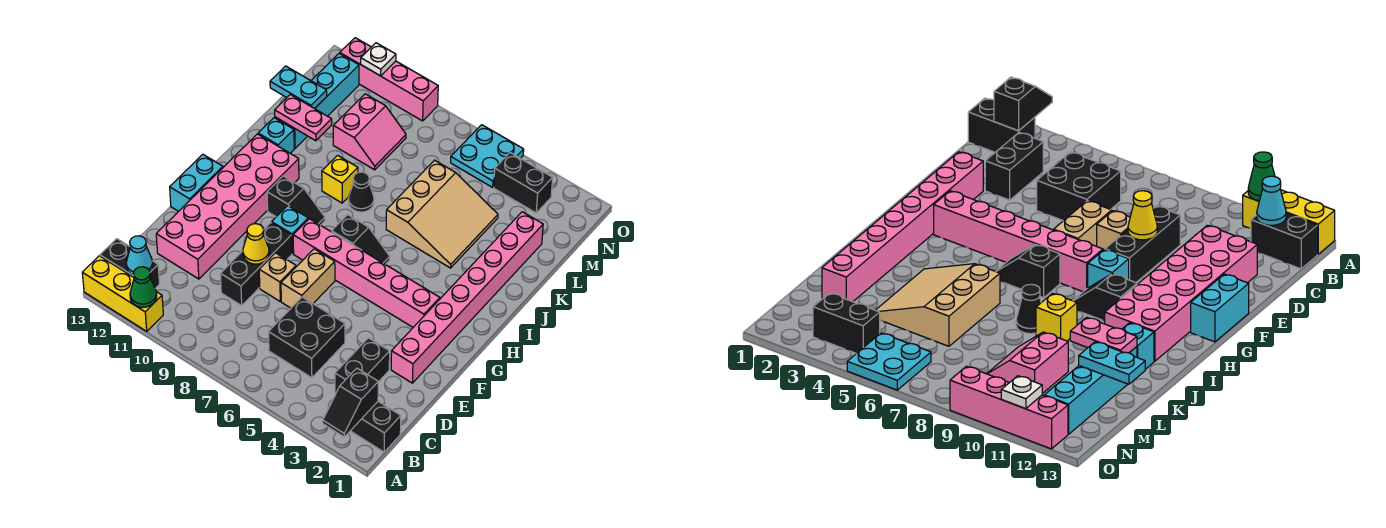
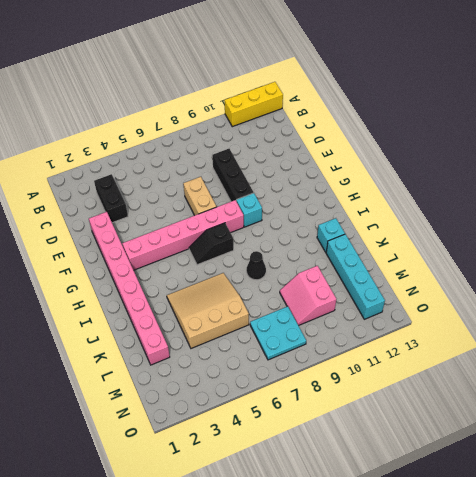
tan 3x3 slope [167,273,249,348] -> tan 3x3 slope turned to [386,160,498,268]
cyan 2x2 plate [250,306,306,360] -> cyan 2x2 plate moved to [451,125,524,187]
none -> black 1x2 brick [351,402,401,452]
none -> black 1x2 brick [100,239,160,288]
none -> black 2x2 brick [268,297,345,378]
none -> pink 2x6 brick [156,134,299,279]

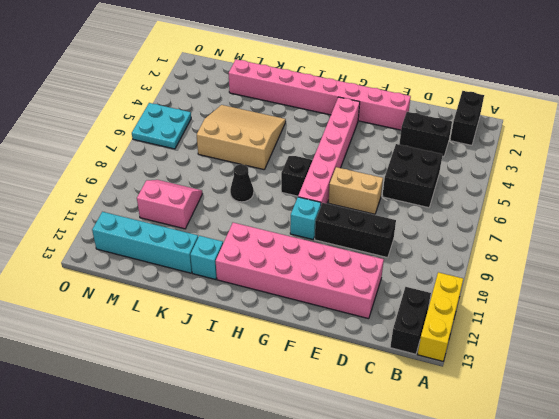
none -> tan 1x1 brick [259,253,296,301]
none -> cyan 1x2 brick [170,154,223,211]
none -> black 1x2 slope [267,176,325,225]
none -> yellow 1x1 brick [322,155,358,203]

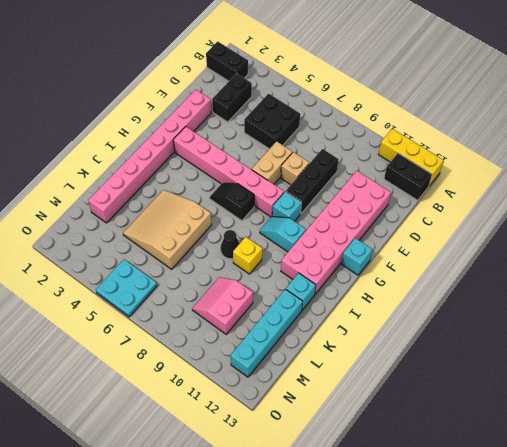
cyan 1x1 brick [341,238,372,275] -> cyan 1x2 brick [170,154,223,211]
cyan 1x2 slope [260,217,306,252] -> black 1x2 slope [267,176,325,225]
none -> black 1x2 brick [494,153,553,213]
none -> pink 1x4 brick [340,38,438,121]
none -> black 1x2 slope [323,368,378,437]
none -> green 1x1 cone [130,267,157,308]

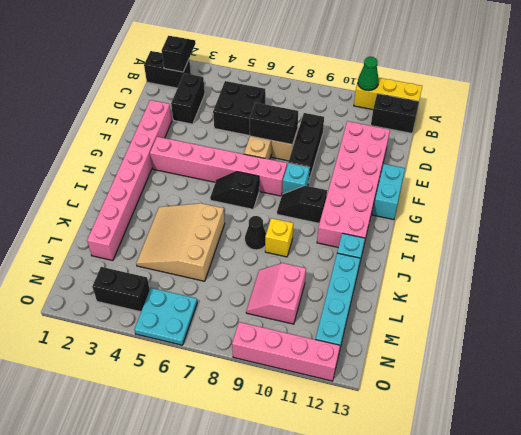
black 1x2 brick [249,102,298,145] -> none
none -> cyan 1x1 cone [126,236,153,275]
none -> yellow 1x1 cone [243,224,269,264]
none -> pink 1x2 plate [275,95,332,141]
none -> cyan 1x2 plate [270,66,327,109]

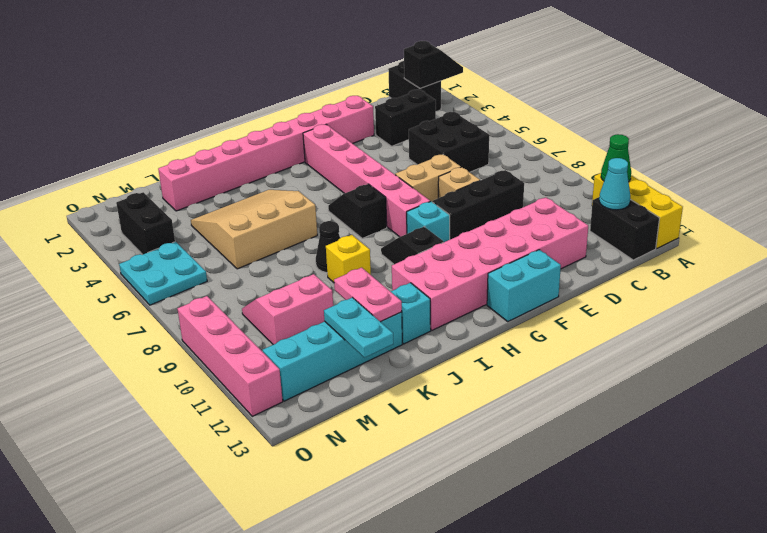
none -> yellow 1x1 cone [243,224,269,264]
none -> white 1x1 plate [361,43,396,76]

